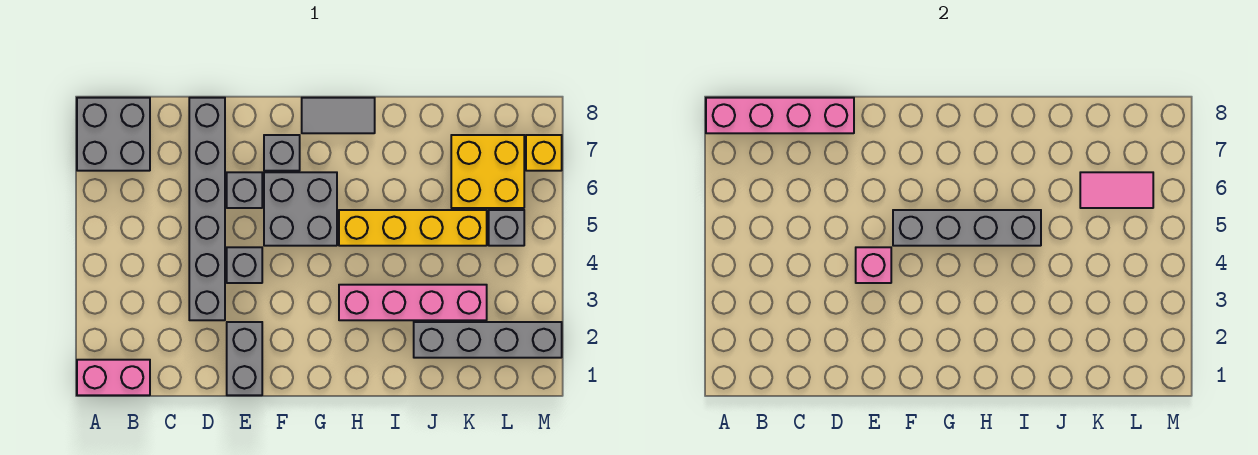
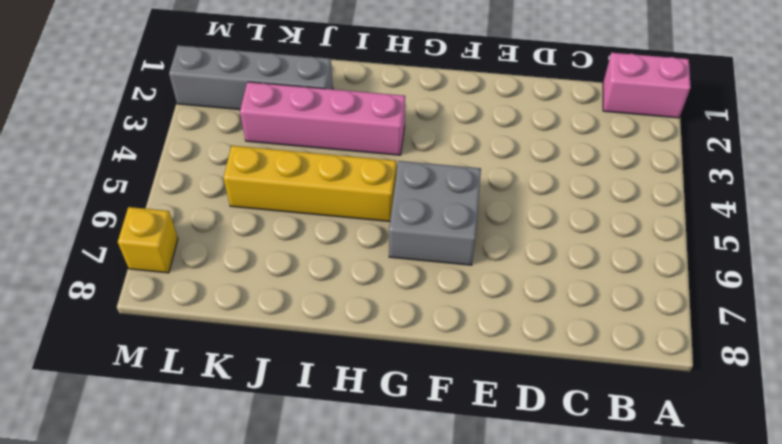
none -> grey 2x2 brick [77,98,150,171]
none -> grey 1x6 brick [189,98,225,320]
none -> grey 1x2 brick [227,322,262,395]

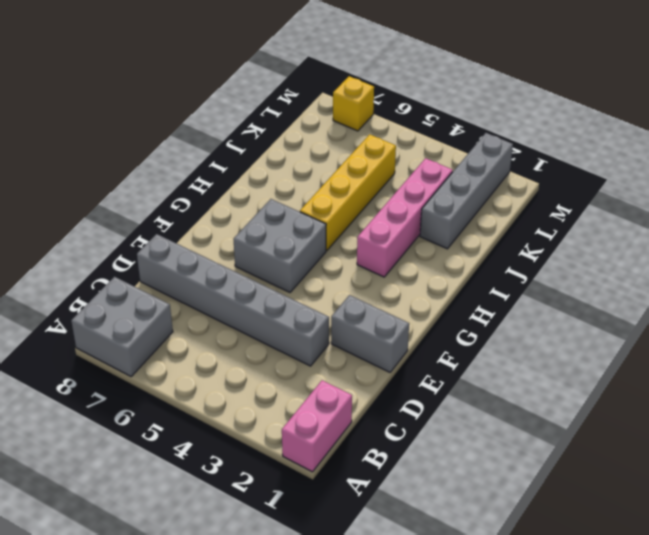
none -> grey 1x1 brick [227,247,262,283]
none -> grey 1x1 brick [227,172,262,208]
none -> grey 1x1 brick [264,135,300,171]

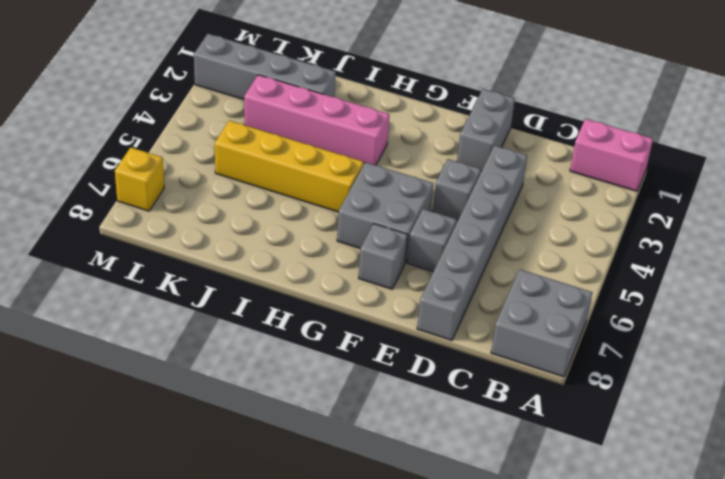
none -> grey 1x2 tile [302,98,375,133]
none -> yellow 2x2 brick [451,135,524,208]
none -> grey 1x1 brick [489,210,524,246]

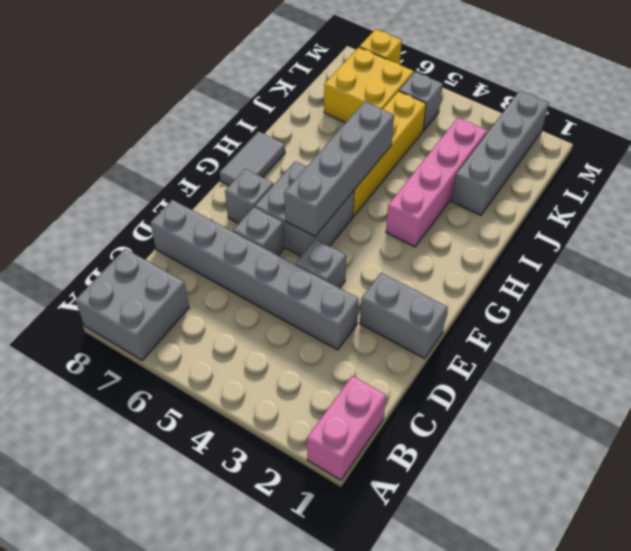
none -> pink 1x4 brick [706,98,854,133]
none -> pink 1x1 brick [856,247,891,283]
none -> pink 1x2 tile [1080,172,1153,208]

